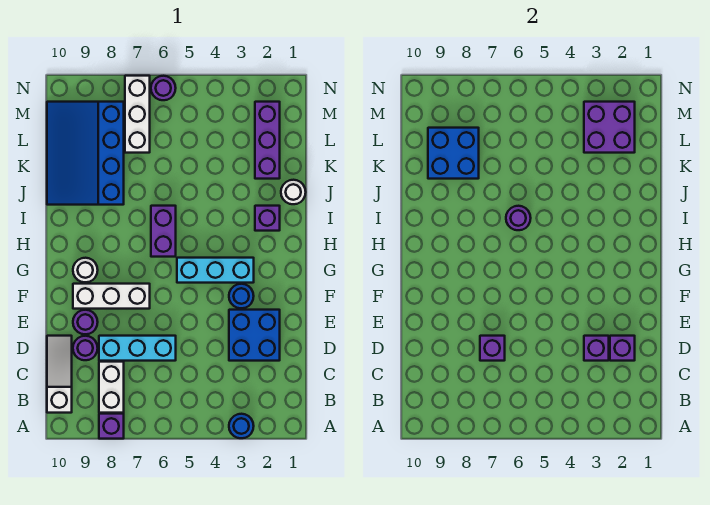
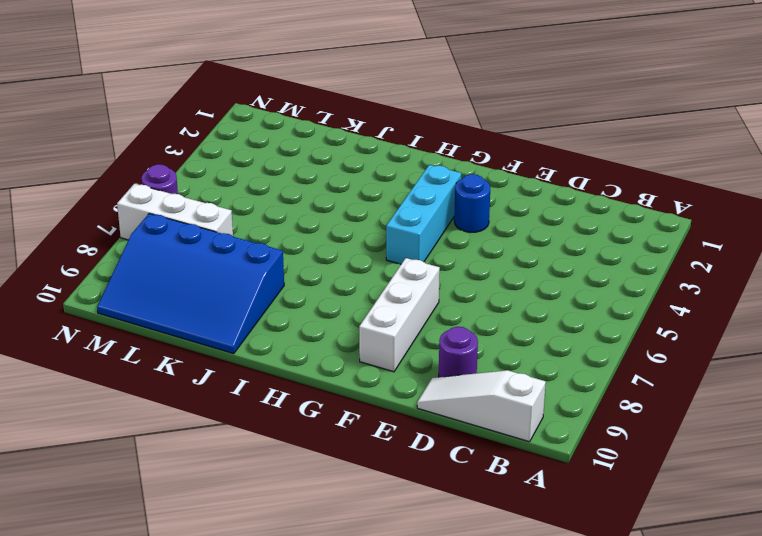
none -> blue 1x1 round brick [229,414,254,438]
none -> purple 1x1 brick [99,414,124,439]
none -> white 1x2 brick [99,362,124,413]

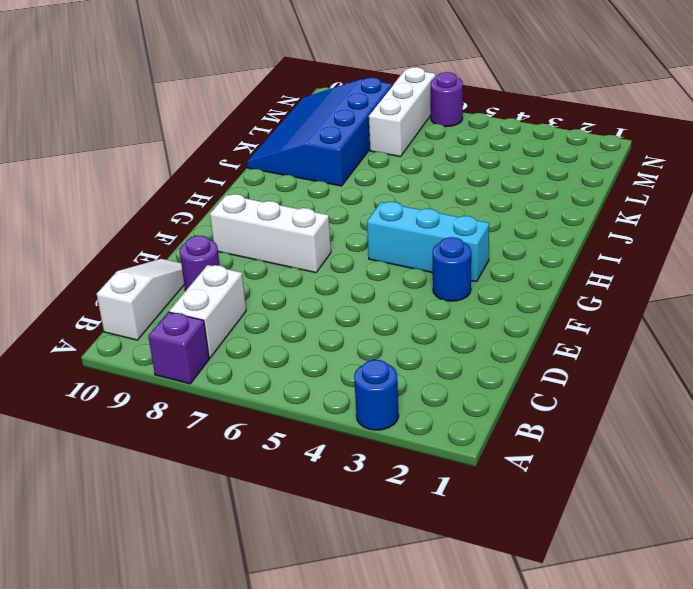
none -> blue 2x2 brick [229,310,280,361]
none -> cyan 1x3 brick [99,336,176,361]
none -> purple 1x1 round brick [73,310,98,334]

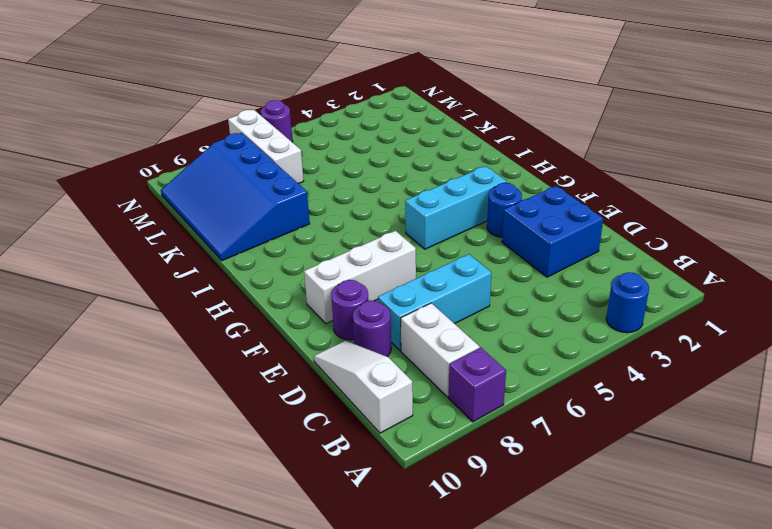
none -> white 1x1 round brick [73,258,98,282]
none -> purple 1x2 brick [151,206,176,257]
none -> purple 1x1 brick [255,206,280,231]

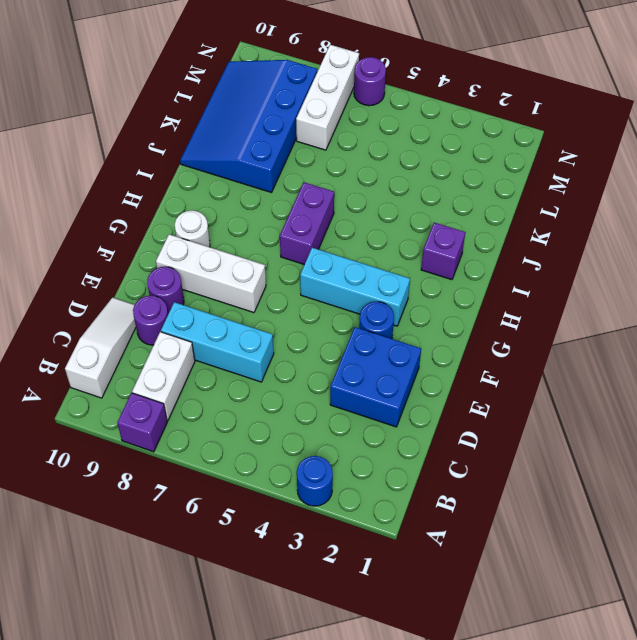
none -> white 1x1 round brick [281,180,306,204]
none -> purple 1x3 brick [255,102,280,179]
none -> purple 1x1 brick [610,336,635,361]

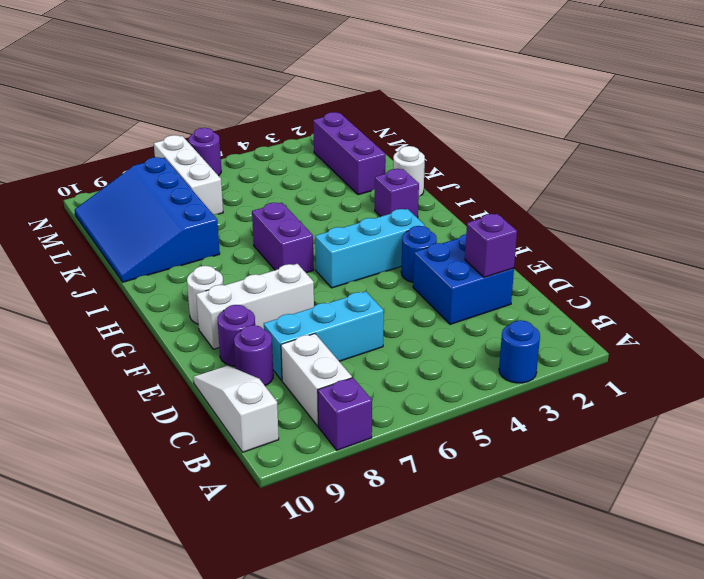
none -> purple 1x1 brick [584,336,609,361]
none -> purple 1x1 brick [480,336,505,361]
none -> purple 1x1 round brick [506,206,531,230]

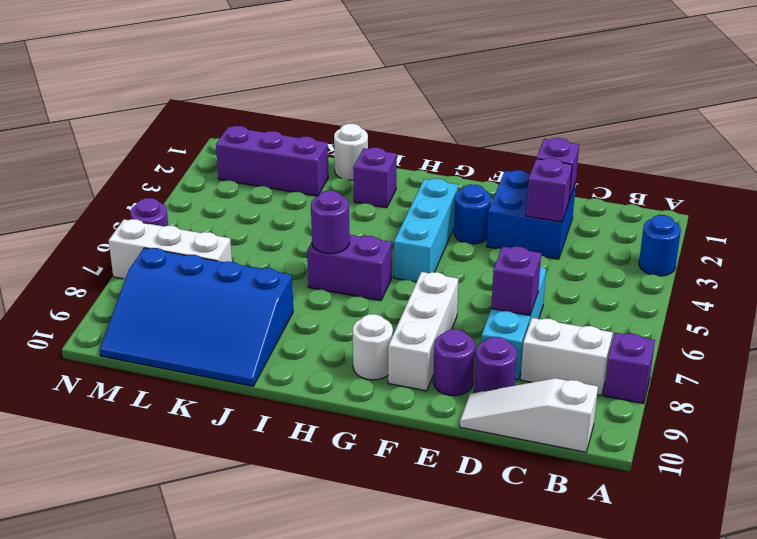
none -> blue 2x2 brick [428,128,479,179]
none -> purple 2x2 brick [584,102,635,153]

